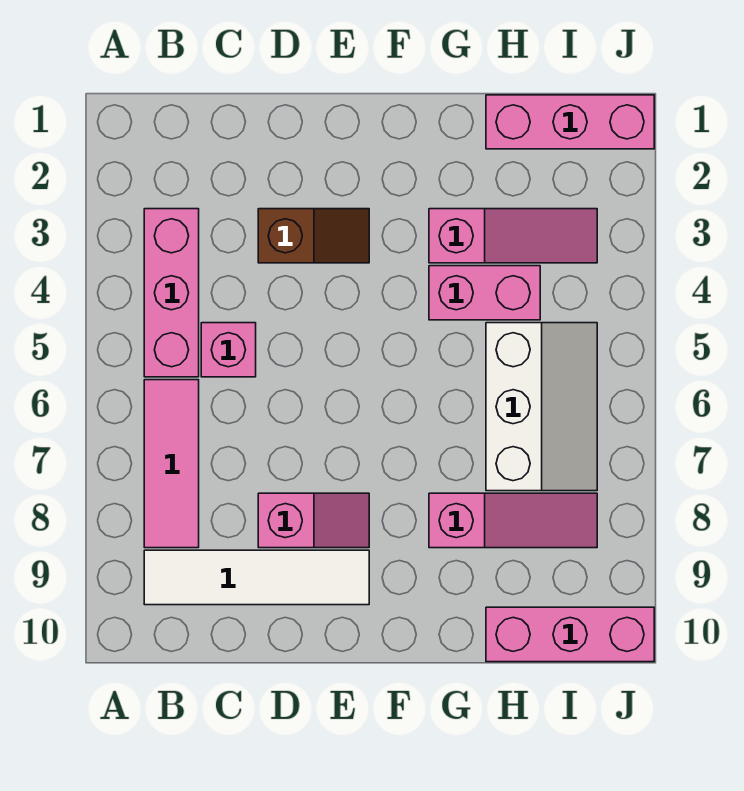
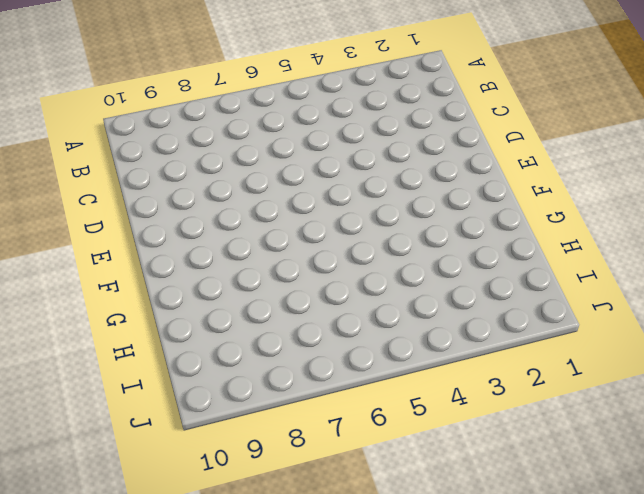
none -> pink 1x3 brick [144,209,199,377]
none -> pink 1x3 tile [144,380,199,548]
none -> white 1x4 tile [144,550,369,605]

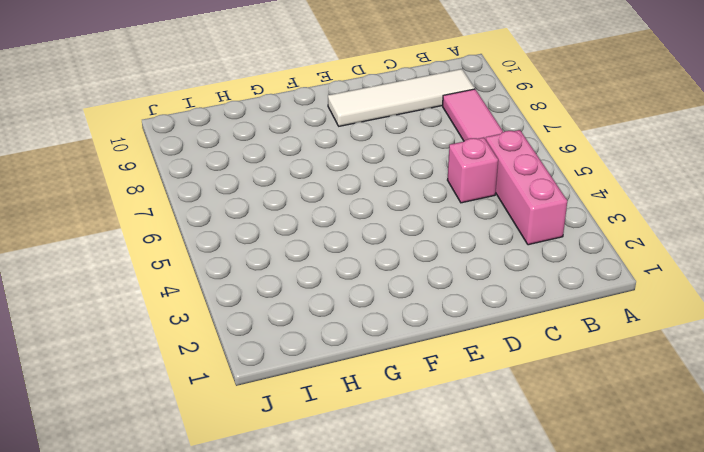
none -> brown 1x2 slope [258,209,369,263]
none -> pink 1x2 slope [258,493,369,548]
none -> pink 1x3 slope [429,209,597,263]

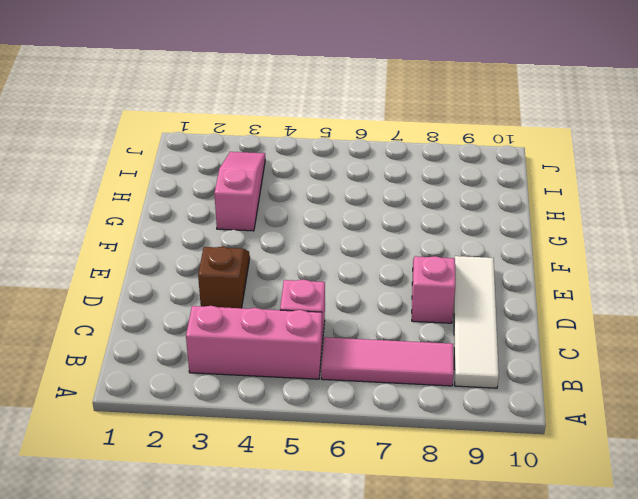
none -> pink 1x2 brick [429,266,540,320]
none -> pink 1x3 slope [429,493,597,548]
none -> pink 1x3 brick [486,95,654,149]

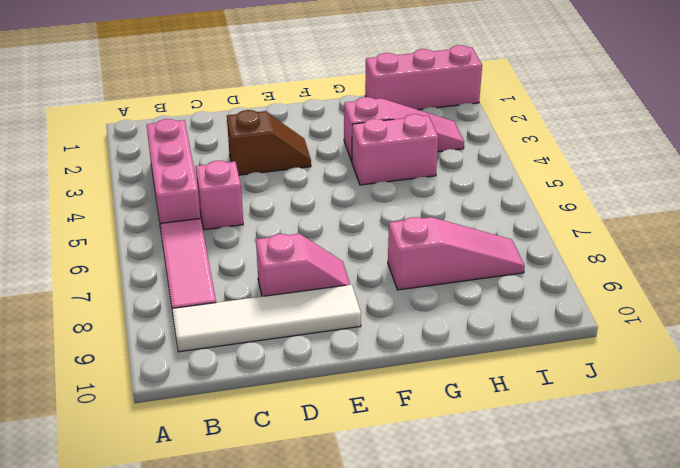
none -> white 2x3 slope [486,323,597,491]
none -> pink 1x3 brick [486,607,654,662]

